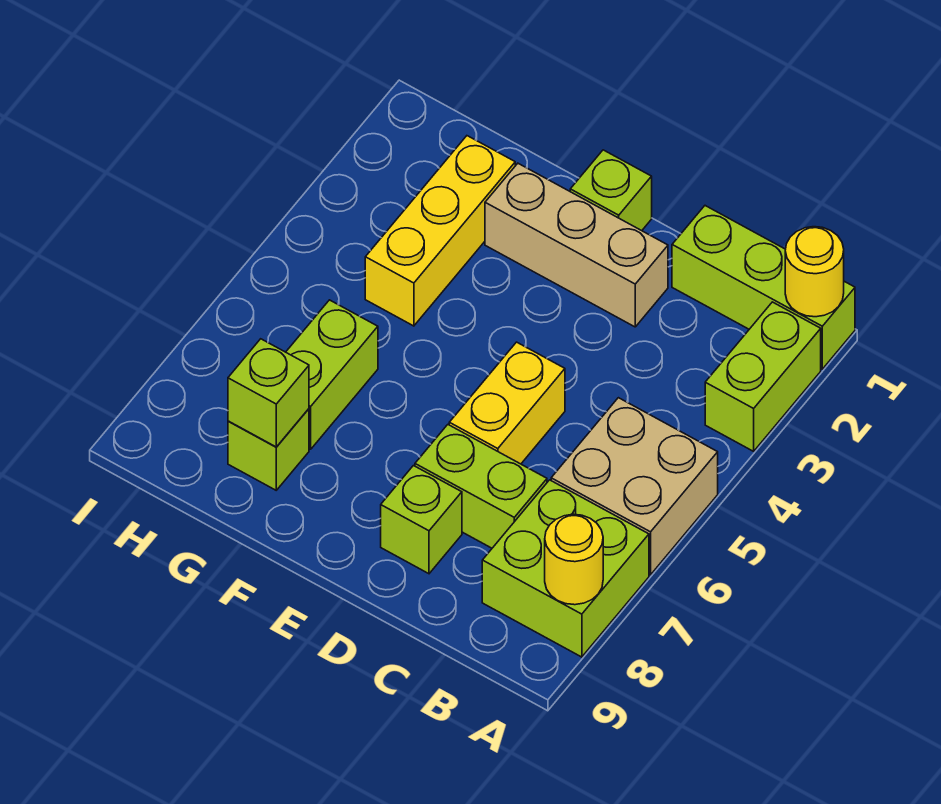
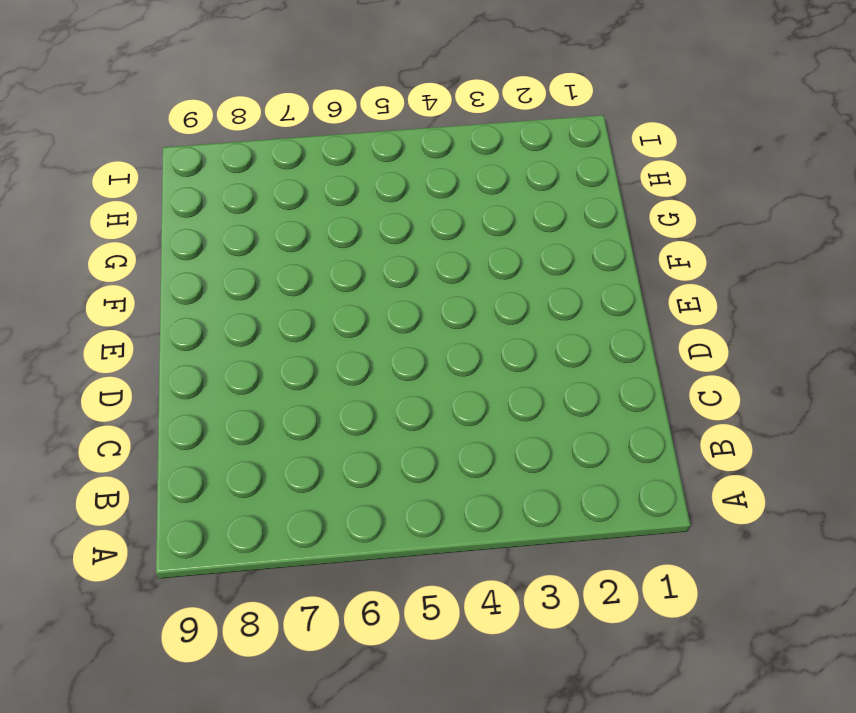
none -> lime 1x3 brick [672,206,855,369]
none -> lime 1x2 brick [705,302,821,451]
none -> tan 2x2 brick [551,398,718,575]

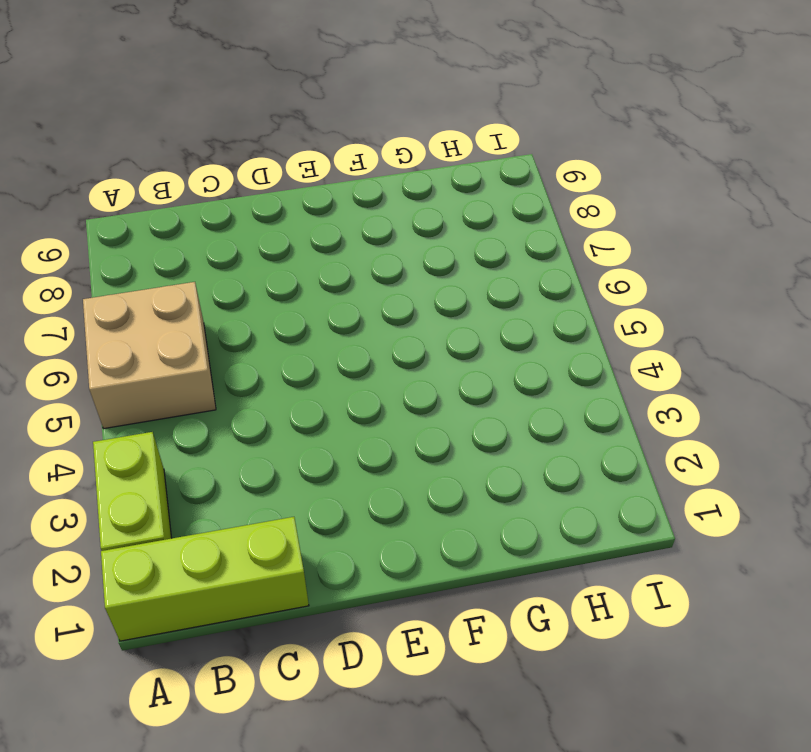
none -> lime 2x2 brick [482,480,649,657]
none -> lime 1x2 brick [415,425,547,548]
none -> tan 1x3 brick [485,163,668,327]

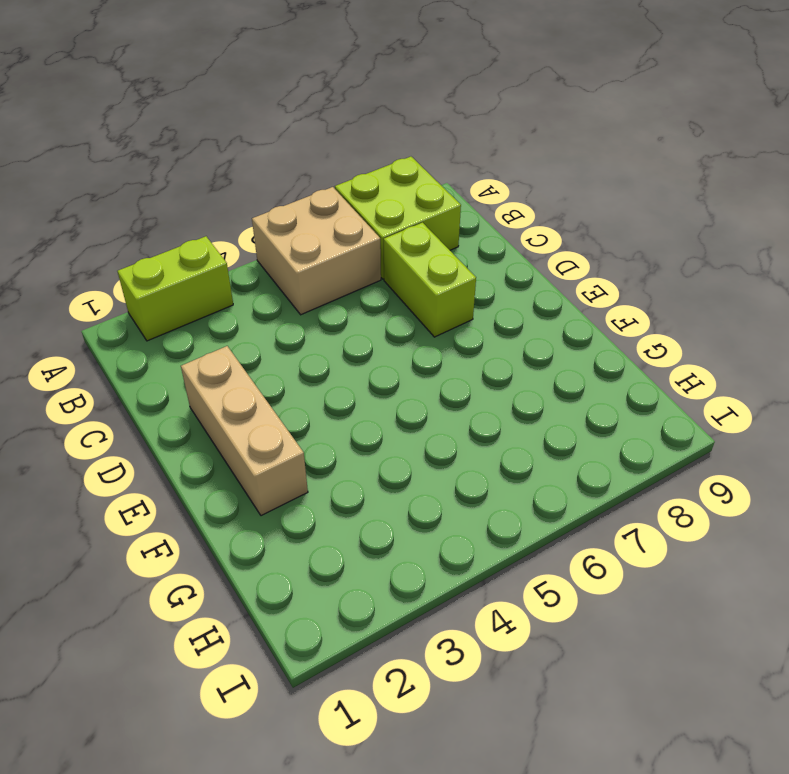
none -> lime 1x3 brick [672,206,855,369]
none -> yellow 1x2 brick [449,342,565,464]
none -> lime 1x1 brick [381,466,462,574]

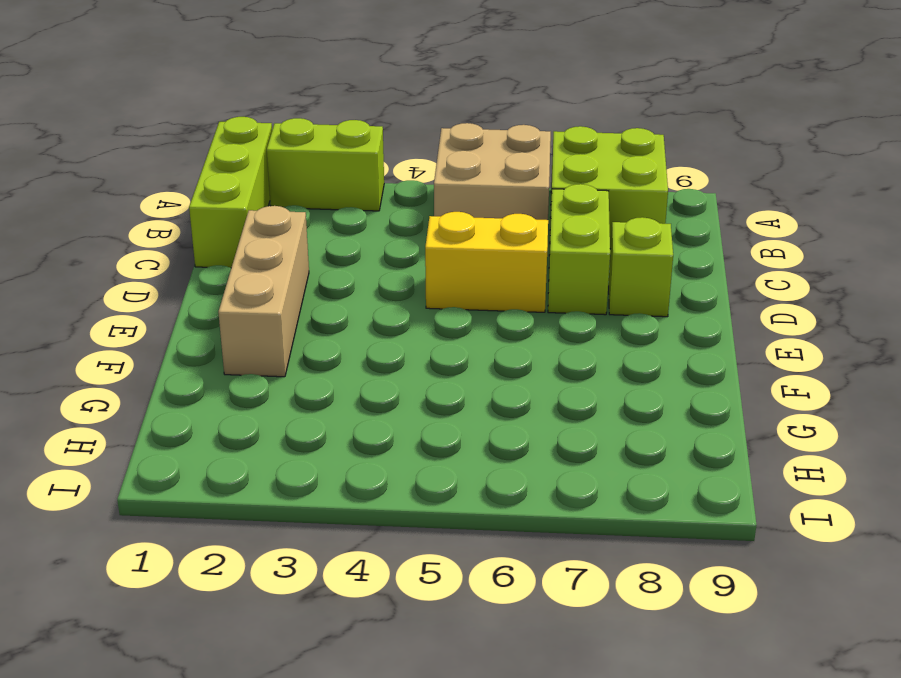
none -> lime 1x1 brick [570,150,652,231]
none -> yellow 1x3 brick [365,136,515,326]
none -> lime 1x2 brick [286,300,378,449]

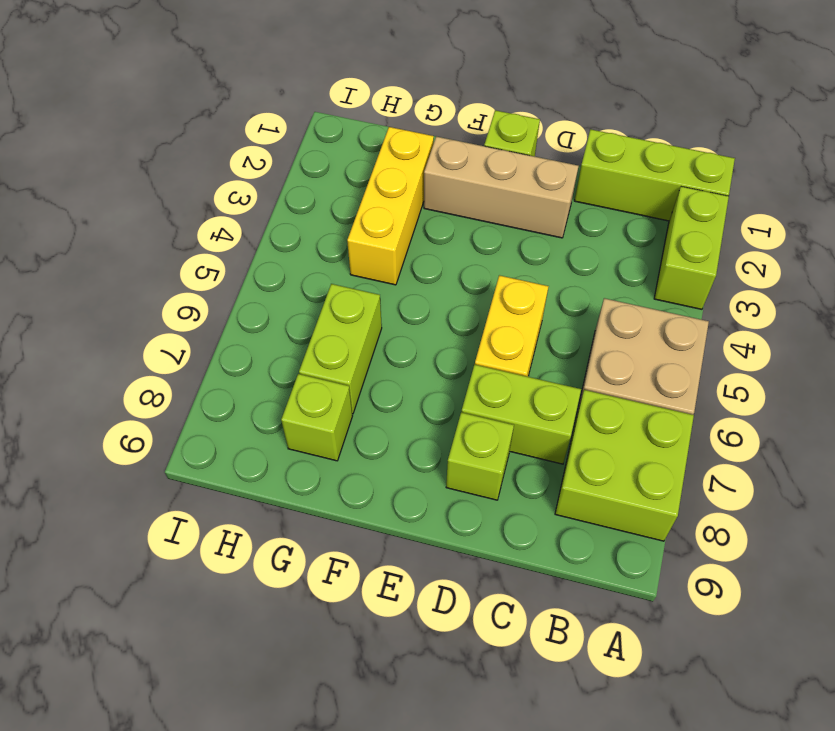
none -> yellow 1x1 round brick [785,227,844,317]
none -> yellow 1x1 round brick [545,514,603,605]
none -> lime 1x1 brick [228,339,309,447]

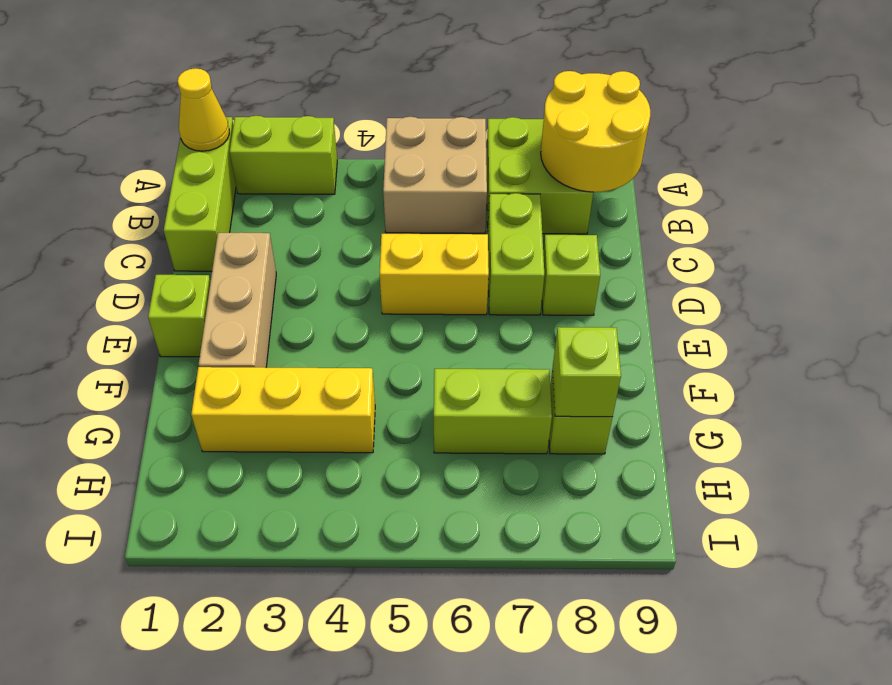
yellow 1x1 cone [178,68,229,151] -> yellow 1x1 round brick [785,227,844,317]
yellow 2x2 round brick [541,71,650,192] -> yellow 1x1 round brick [545,514,603,605]

